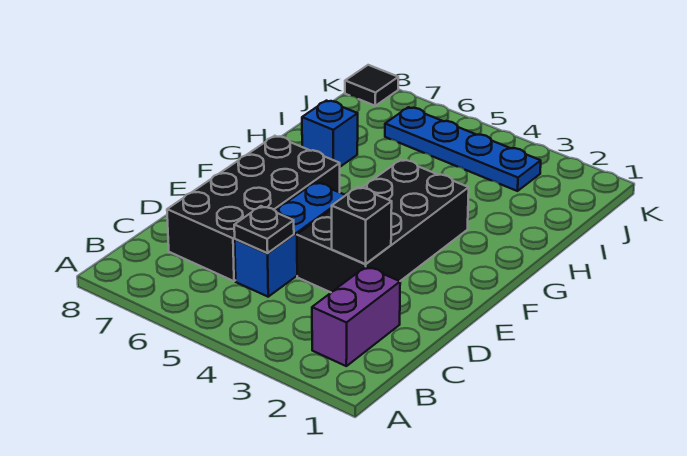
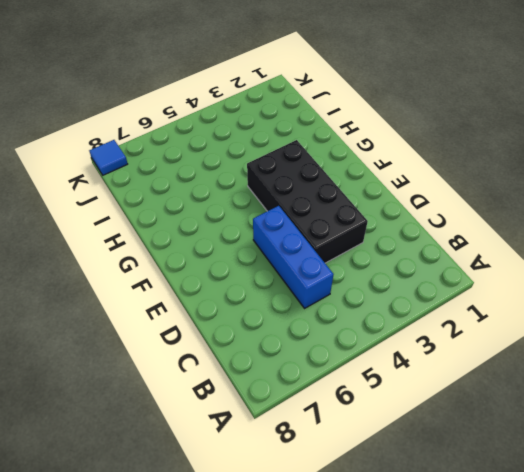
blue 1x1 tile [89,140,128,175] -> black 1x1 tile [345,65,398,106]
none -> purple 1x2 brick [312,267,400,366]
none -> black 2x4 brick [167,136,340,281]

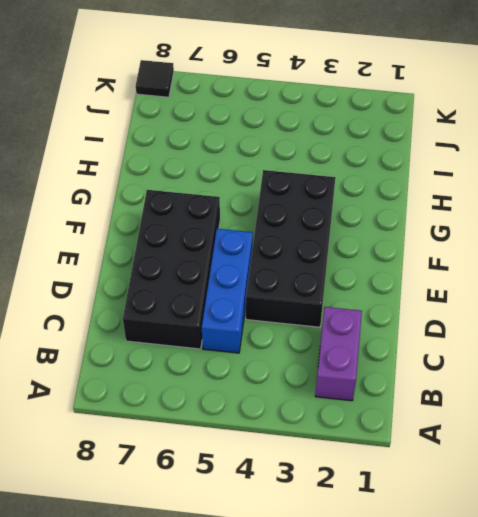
none -> blue 1x1 brick [302,101,358,167]
none -> blue 1x4 plate [385,107,541,191]

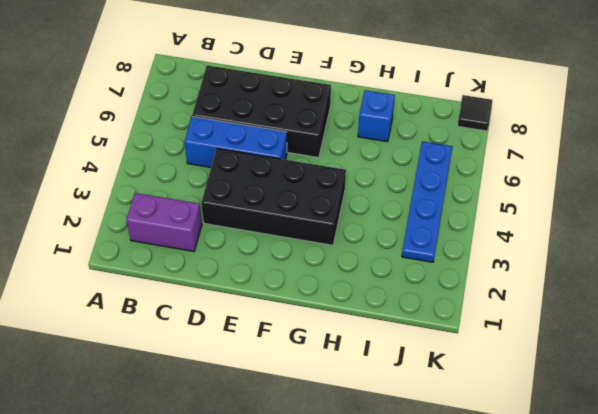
none -> black 1x1 plate [234,206,294,253]
none -> black 1x1 brick [332,187,392,264]

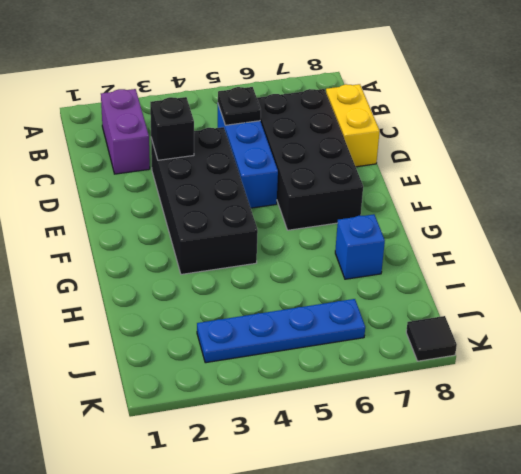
yellow 1x2 brick [326,84,380,167] -> none

